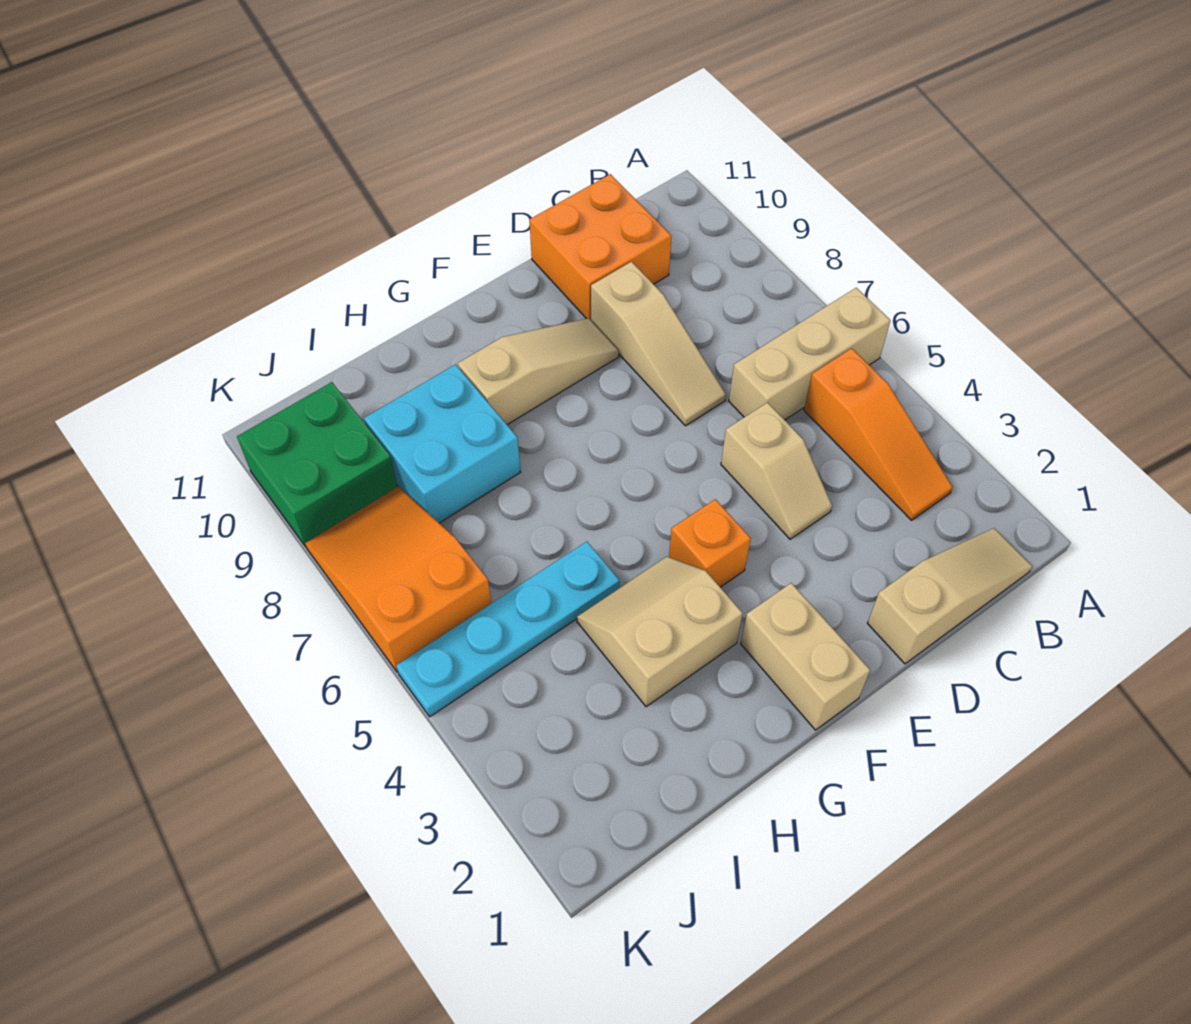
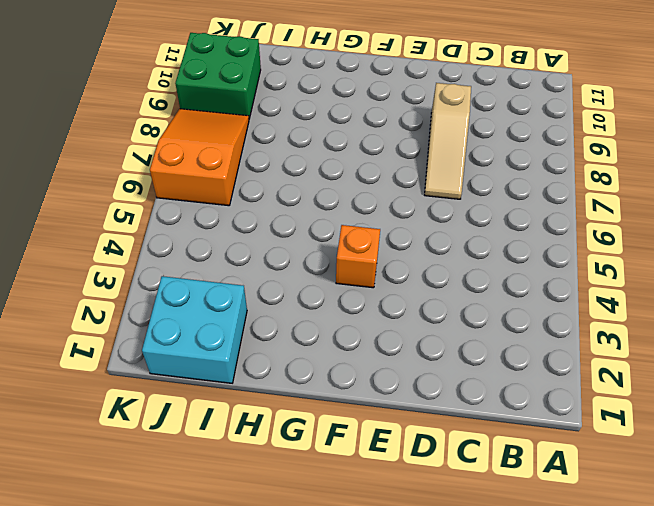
cyan 2x2 brick [142,276,247,383] -> cyan 2x2 brick moved to [364,365,520,523]
none -> tan 1x3 brick [729,288,891,420]
none -> tan 1x3 slope [867,528,1032,664]
none -> orange 1x3 slope [804,348,953,520]

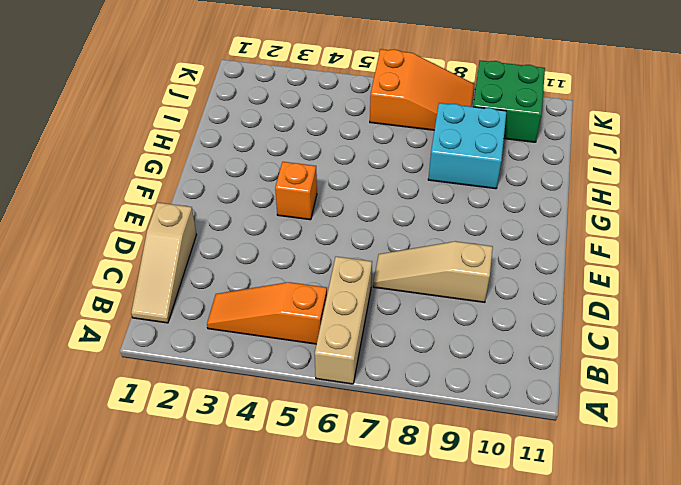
none -> orange 2x2 brick [529,174,671,320]
none -> tan 1x2 slope [721,402,832,539]
none -> tan 1x3 slope [458,318,619,425]

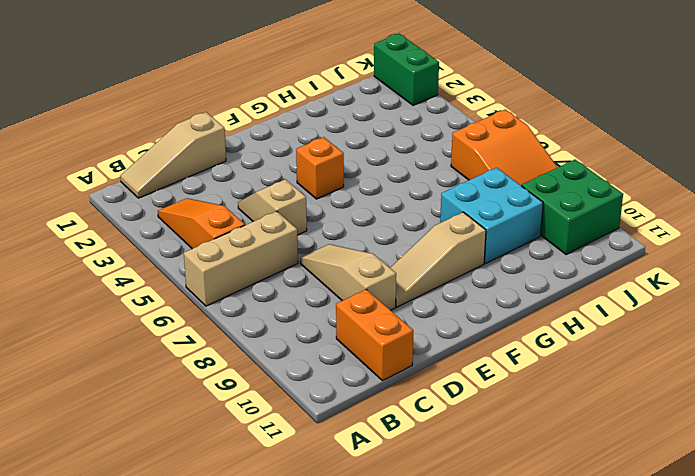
orange 1x2 brick [336,289,413,381] -> orange 2x2 brick [529,174,671,320]
green 1x2 brick [374,34,439,105] -> none
none -> tan 1x2 brick [741,583,870,730]
none -> tan 2x2 slope [577,557,743,707]
none -> cyan 1x4 plate [396,542,620,717]

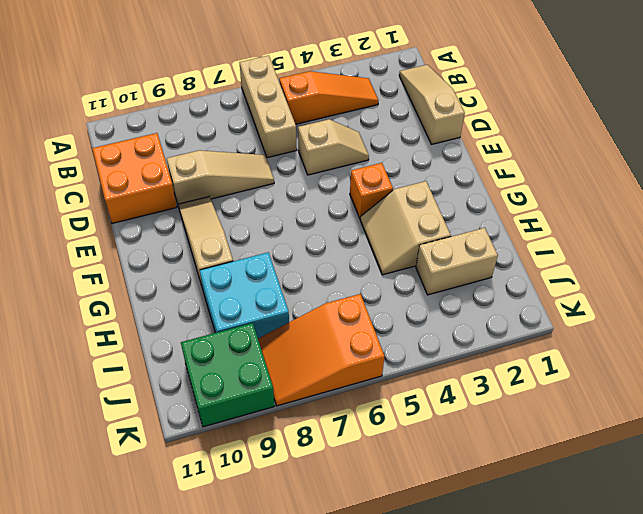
tan 1x2 brick [416,228,498,295] -> tan 1x2 brick moved to [741,583,870,730]
none -> cyan 1x4 plate [396,542,620,717]

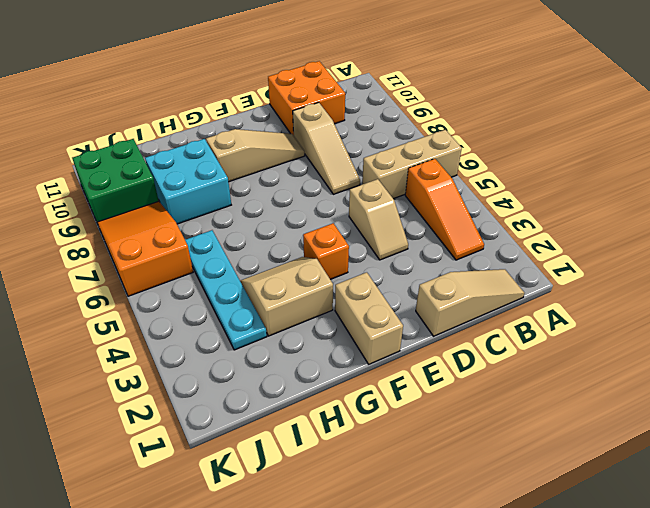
cyan 1x4 plate [185,230,267,350] -> cyan 1x4 plate turned to [396,542,620,717]

